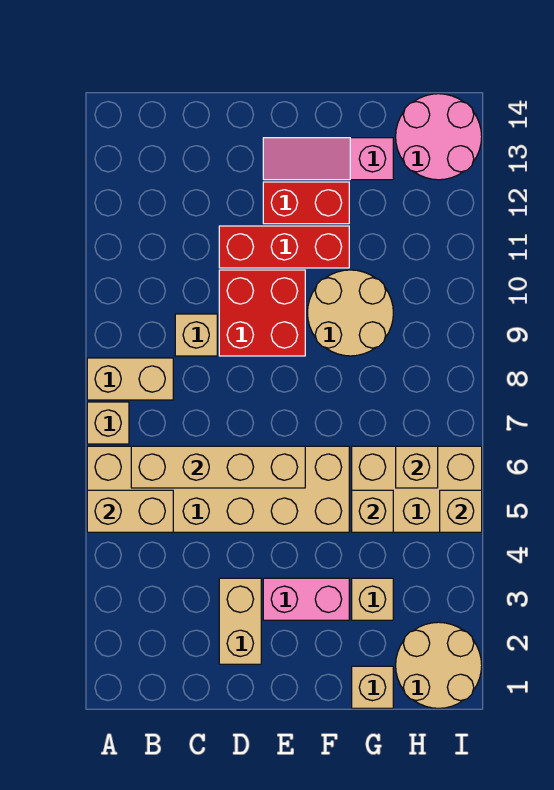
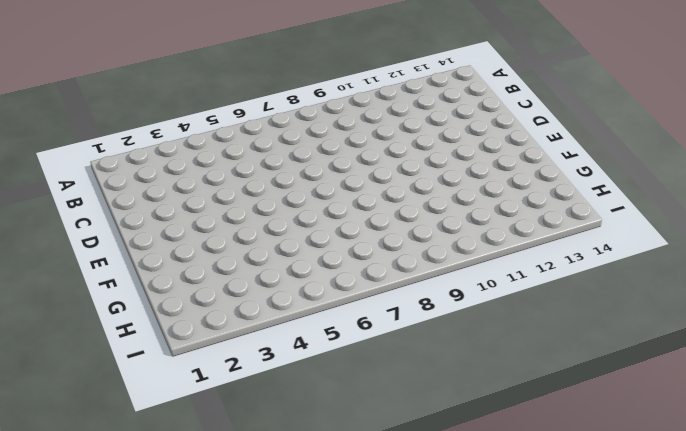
none -> tan 2x6 brick [87,446,349,532]
none -> tan 1x1 brick [87,402,129,444]
none -> tan 1x2 brick [87,358,173,400]

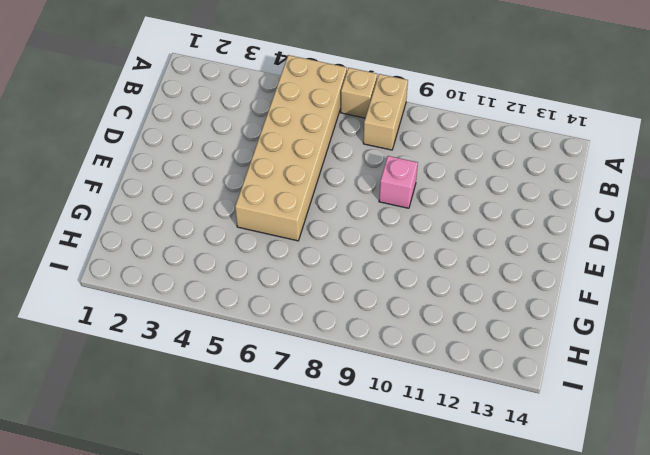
pink 1x1 brick [379,156,418,208] -> red 2x2 brick [219,270,305,356]
none -> tan 1x1 brick [175,314,217,356]
none -> tan 1x2 brick [219,578,261,664]
none -> red 1x3 brick [219,226,349,268]

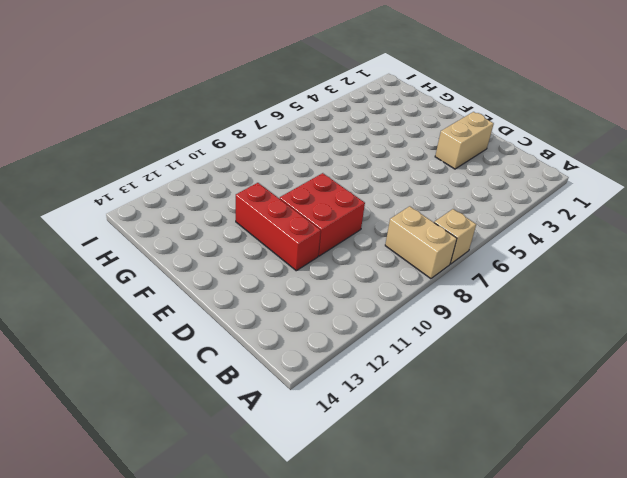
none -> tan 2x6 brick [87,446,349,532]
none -> tan 1x1 brick [175,314,217,356]
none -> pink 1x2 brick [263,578,349,620]

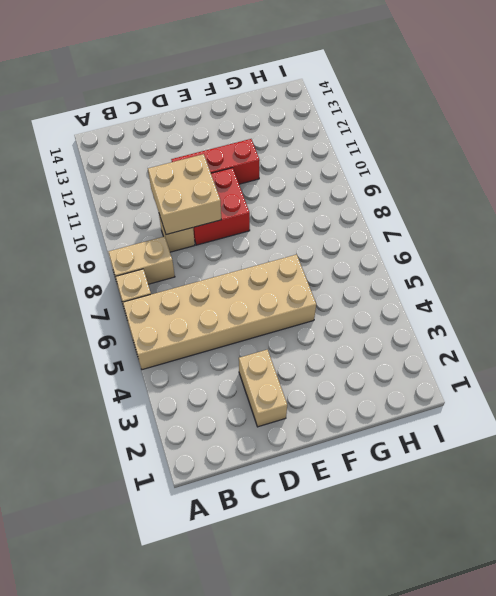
tan 2x2 brick [148,154,221,235] -> none
none -> pink 1x2 brick [263,578,349,620]
none -> red 1x2 brick [263,182,349,224]
none -> pink 1x3 slope [263,138,393,180]

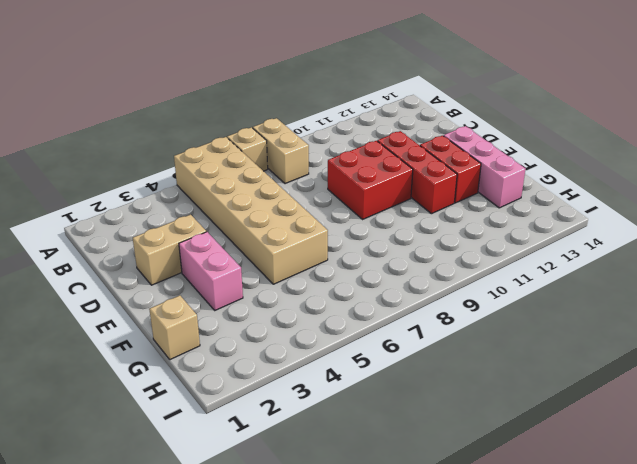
pink 1x3 brick [444,126,525,208] -> pink 1x3 slope [263,138,393,180]
none -> tan 1x1 brick [175,314,217,356]
none -> tan 2x2 round brick [308,270,393,356]
none -> tan 1x1 brick [352,578,393,620]

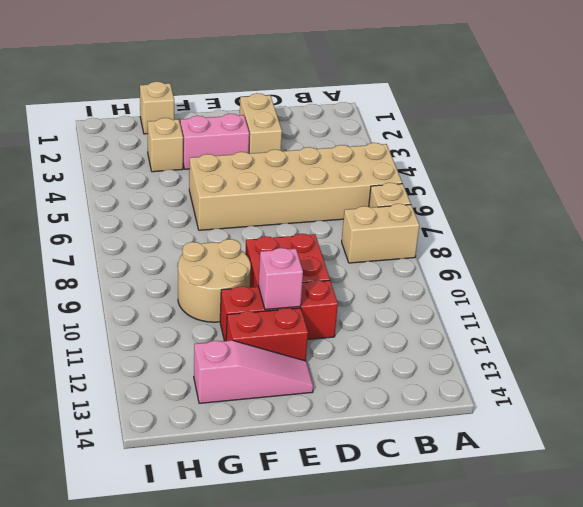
pink 1x1 brick [258,248,303,310] -> none
none -> tan 1x1 brick [175,314,217,356]
none -> tan 2x3 brick [352,446,482,532]
none -> tan 2x2 round brick [396,622,482,708]

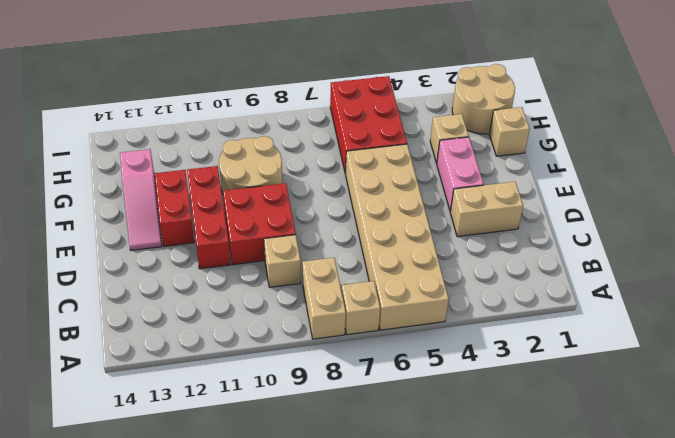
red 2x3 brick [330,76,407,174] -> tan 2x3 brick [352,446,482,532]
none -> pink 2x2 round brick [396,94,482,180]
none -> tan 1x2 brick [87,490,173,532]
none -> tan 1x4 brick [131,446,305,488]

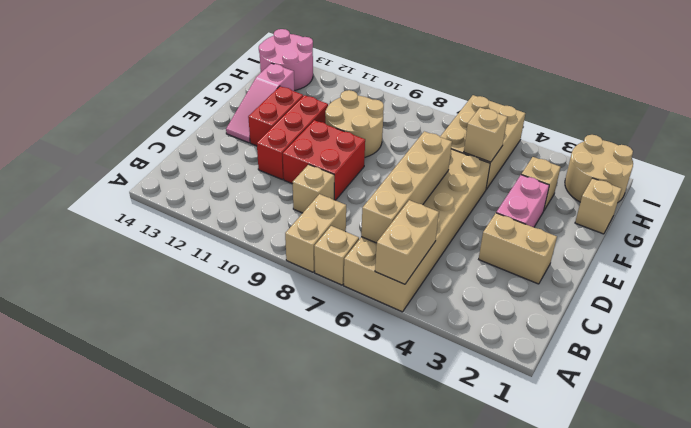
none -> tan 1x1 brick [396,446,438,488]
none -> tan 1x1 brick [440,490,482,532]

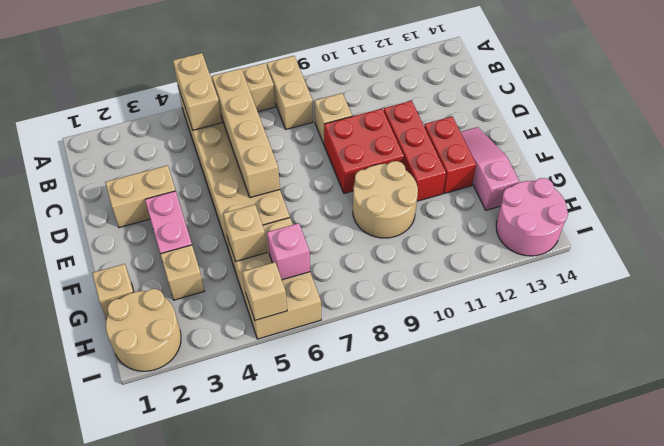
pink 1x1 brick [267,223,310,280] -> tan 1x1 brick [396,446,438,488]

